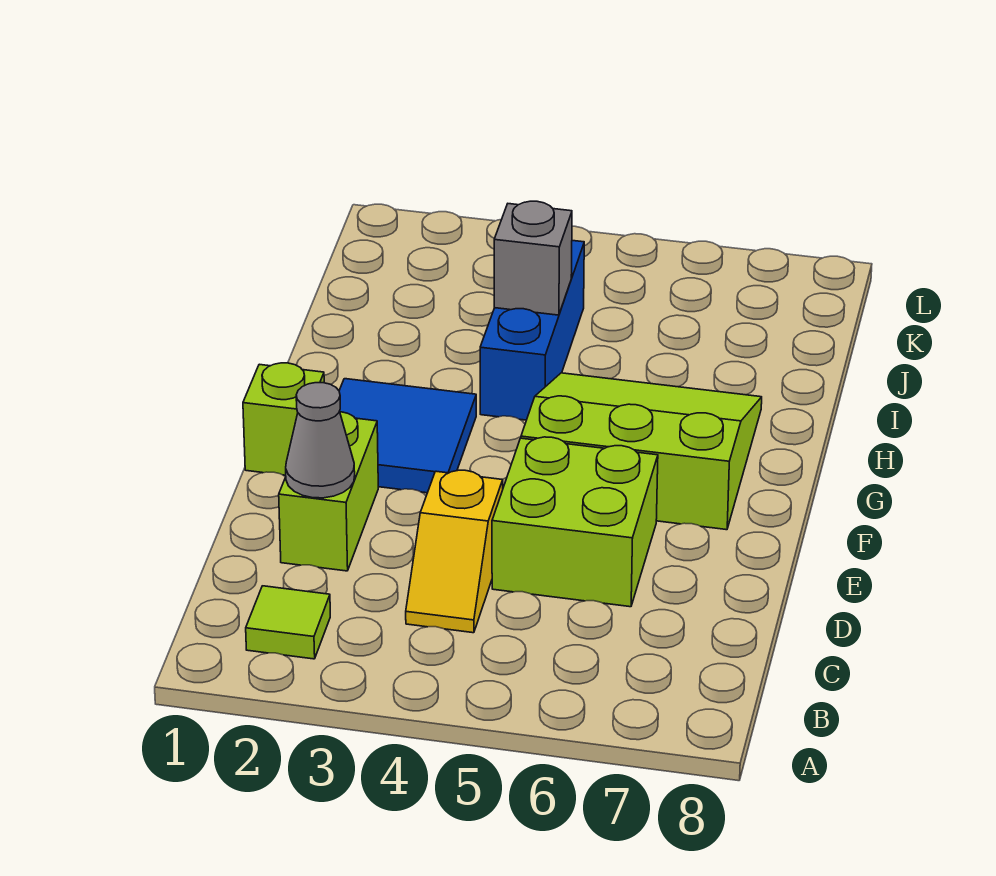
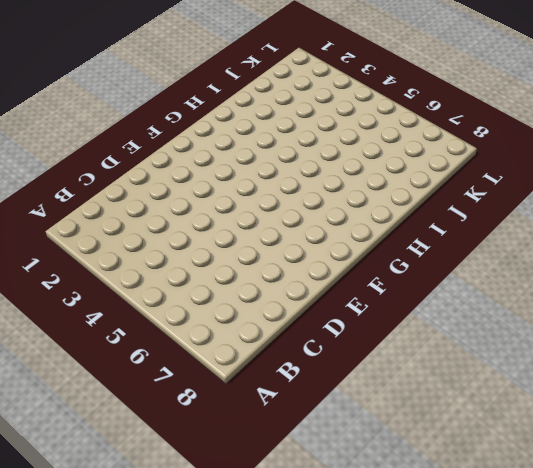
none -> lime 1x1 tile [246,586,330,659]
none -> yellow 1x2 slope [406,470,503,633]

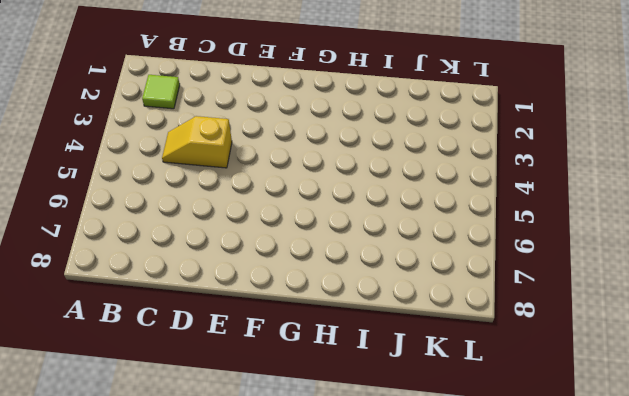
none -> lime 1x2 brick [279,412,378,571]
none -> lime 2x2 brick [492,437,658,607]

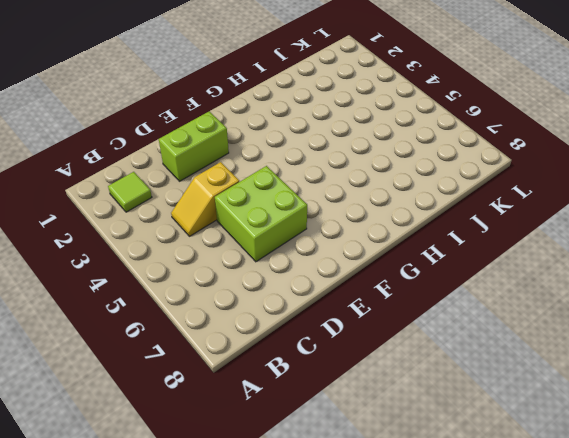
none -> lime 1x1 brick [243,363,324,475]
none -> blue 2x2 tile [339,379,476,493]

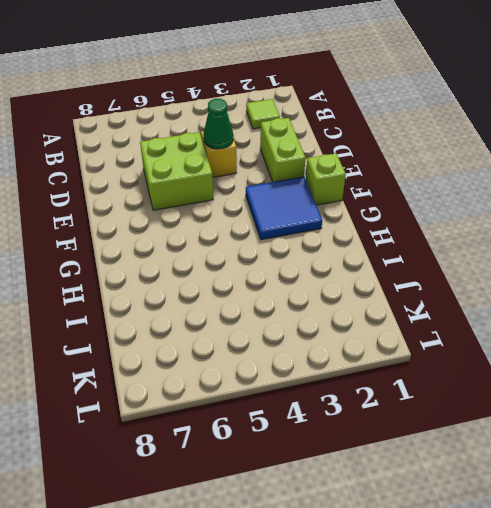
green 1x1 cone [204,99,233,149] -> none
none -> lime 3x3 slope [521,373,762,530]
none -> blue 1x3 brick [480,240,584,420]

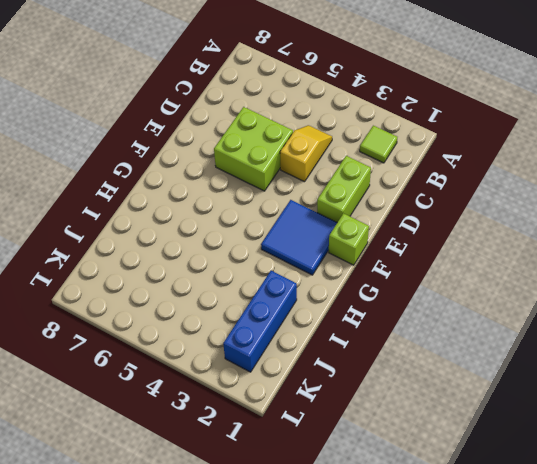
blue 1x3 brick [223,271,297,372] -> blue 1x3 brick moved to [480,240,584,420]
none -> lime 3x3 slope [521,373,762,530]
none -> grey 1x1 cone [286,383,355,498]

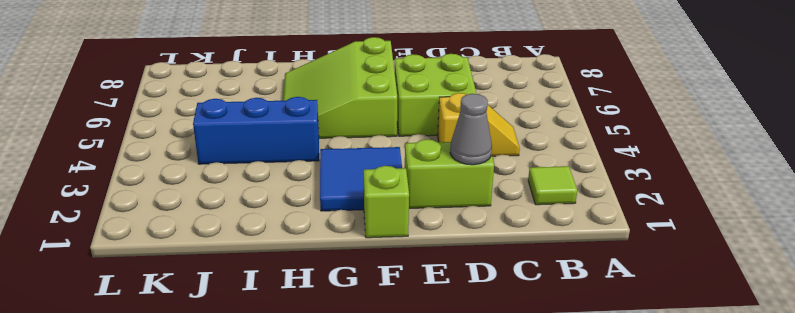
none -> grey 1x1 brick [494,201,572,315]

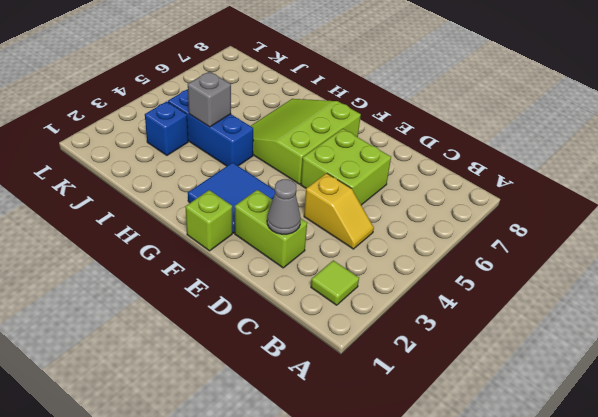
blue 1x1 brick [145,101,188,155] -> none

